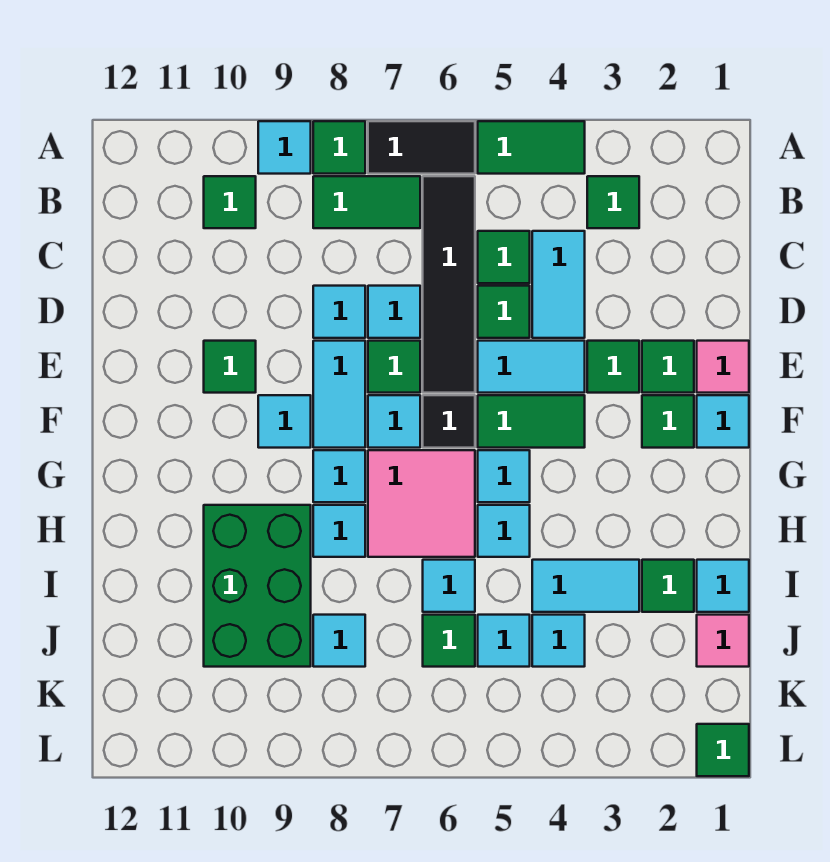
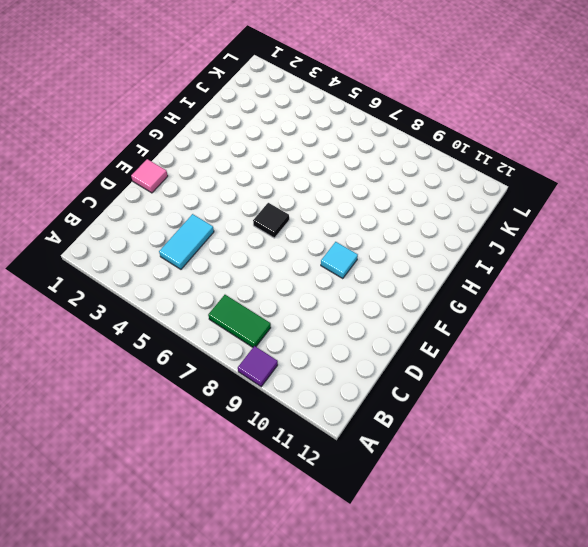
purple 1x1 tile [238,346,278,387] -> cyan 1x1 tile [258,121,311,174]
none -> green 1x2 tile [478,121,585,174]
none -> black 1x2 tile [368,121,475,174]
none -> green 1x1 tile [313,121,365,174]
none -> green 1x1 tile [587,176,639,228]

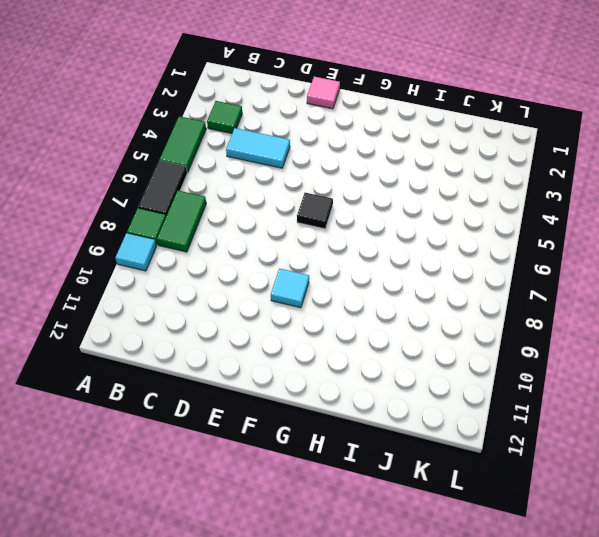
none -> black 1x4 tile [423,176,475,393]
none -> green 1x1 tile [204,176,256,228]
none -> green 1x1 tile [478,231,530,283]
none -> green 1x1 tile [478,286,530,338]

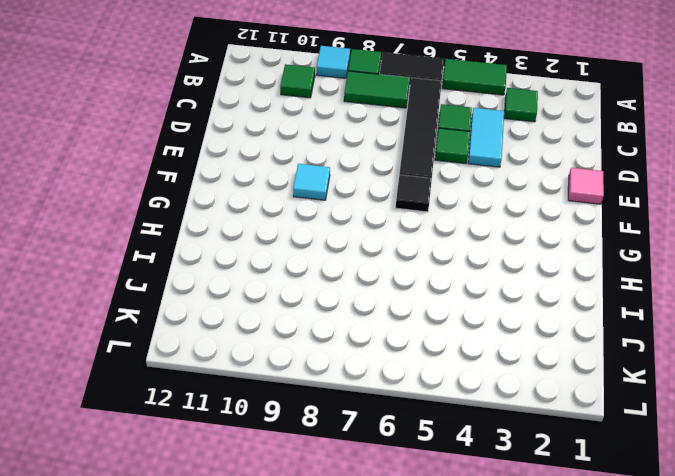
none -> cyan 1x1 tile [368,286,420,338]
none -> cyan 1x1 tile [313,286,365,338]
none -> green 1x1 tile [642,341,694,393]
none -> green 1x1 tile [587,341,639,393]

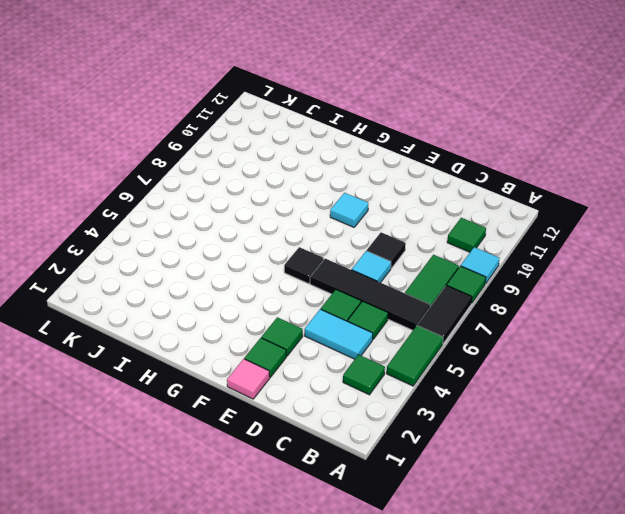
black 1x1 tile [367,232,406,268] -> cyan 1x1 tile [313,286,365,338]
none -> cyan 1x2 tile [478,341,585,393]
none -> green 1x1 tile [368,341,420,393]
none -> cyan 1x2 tile [313,341,365,448]
none -> green 1x1 tile [204,341,256,393]

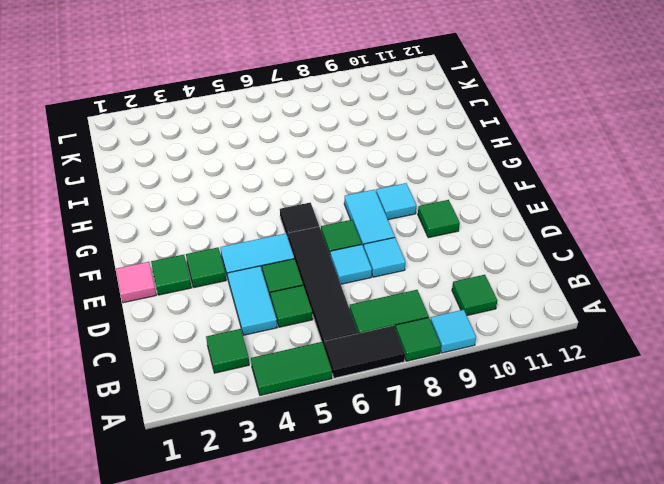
none -> cyan 1x1 tile [697,395,749,448]
none -> green 1x1 tile [642,395,694,448]
none -> green 1x2 tile [478,395,585,448]
none -> cyan 1x1 tile [368,395,420,448]

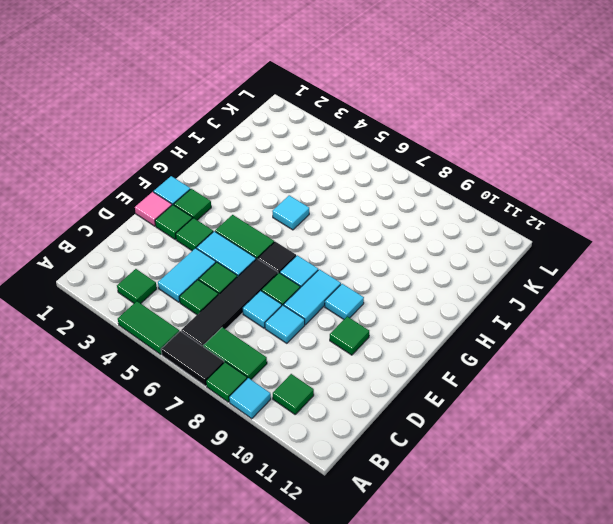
none -> cyan 1x1 tile [478,450,530,502]
none -> pink 2x2 tile [368,450,475,557]
none -> cyan 1x1 tile [313,450,365,502]
none -> cyan 1x1 tile [313,505,365,557]

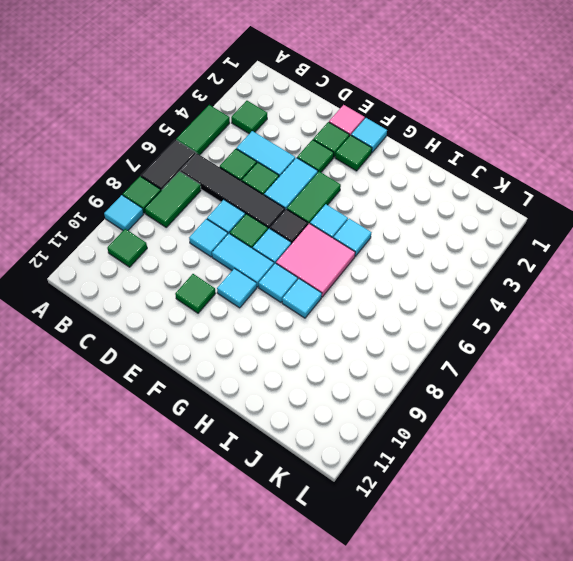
none -> green 2x3 brick [204,505,311,667]
none -> cyan 1x1 tile [697,560,749,612]
none -> green 1x1 tile [642,560,694,612]
none -> cyan 1x2 tile [532,560,639,612]

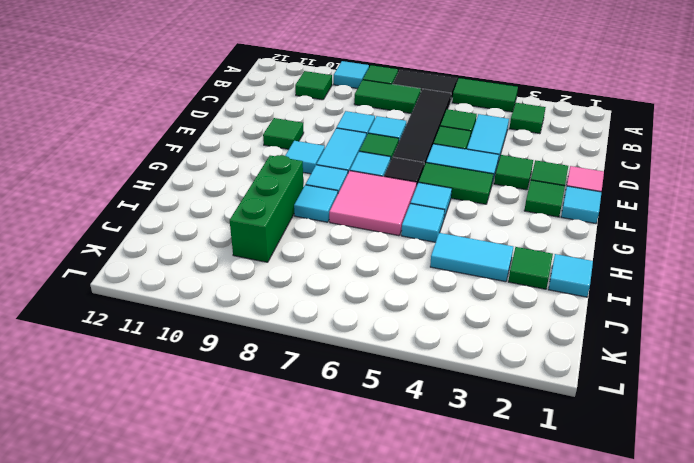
green 1x3 brick [230,155,304,262] -> green 2x3 brick [204,505,311,667]
none -> cyan 1x1 tile [423,560,475,612]
none -> pink 1x1 tile [697,615,749,667]
none -> cyan 1x1 tile [532,615,585,667]
none -> cyan 1x1 tile [478,615,530,667]

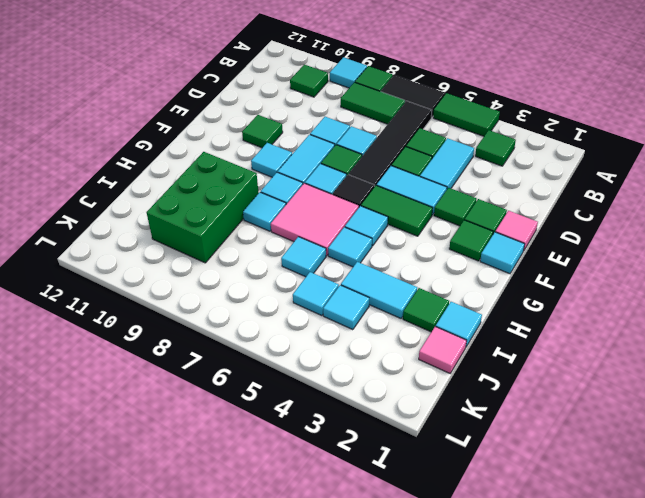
none -> green 1x1 tile [423,615,475,667]
none -> cyan 1x1 tile [313,615,365,667]
none -> green 1x1 tile [697,724,749,776]

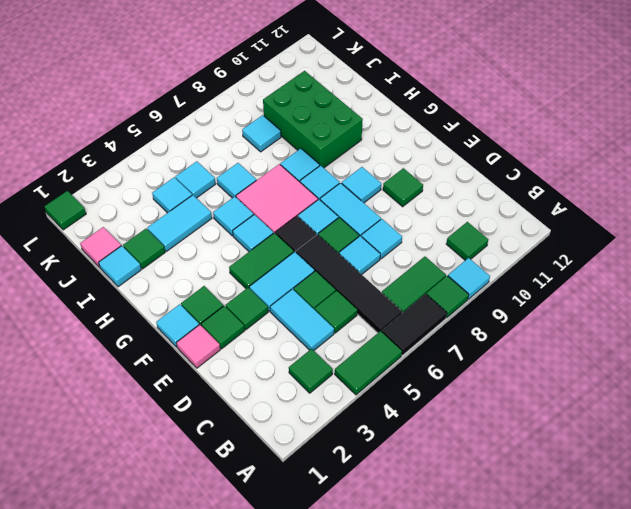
none -> green 1x1 tile [423,615,475,667]

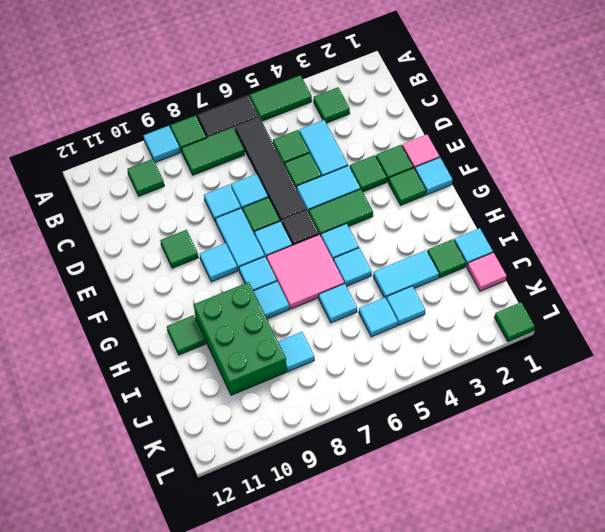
green 1x1 tile [167,315,206,355] -> green 1x1 tile moved to [423,615,475,667]

